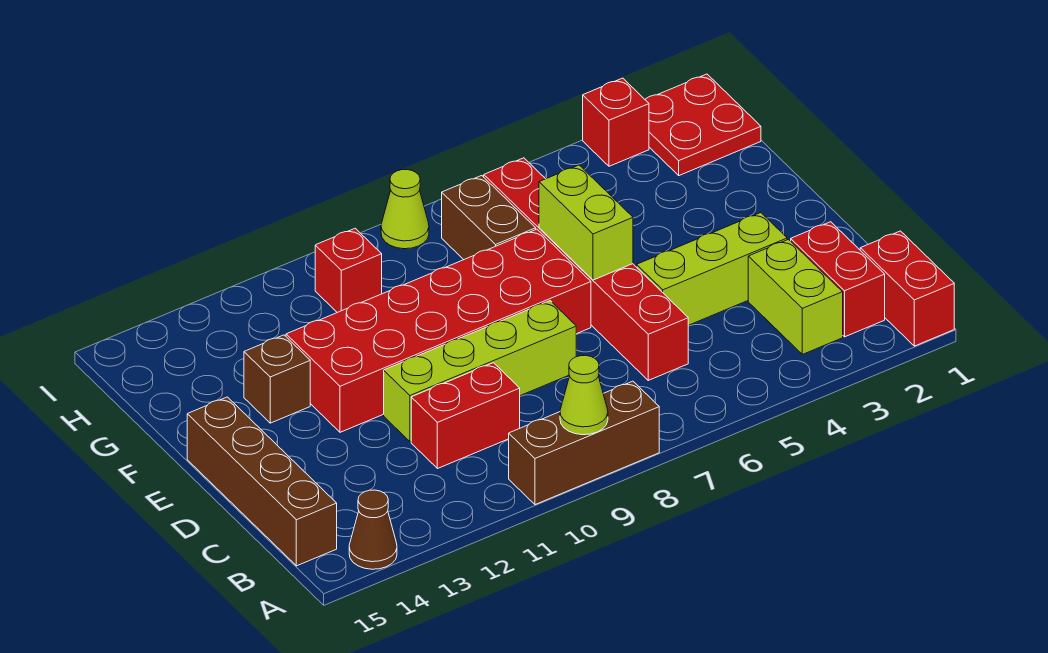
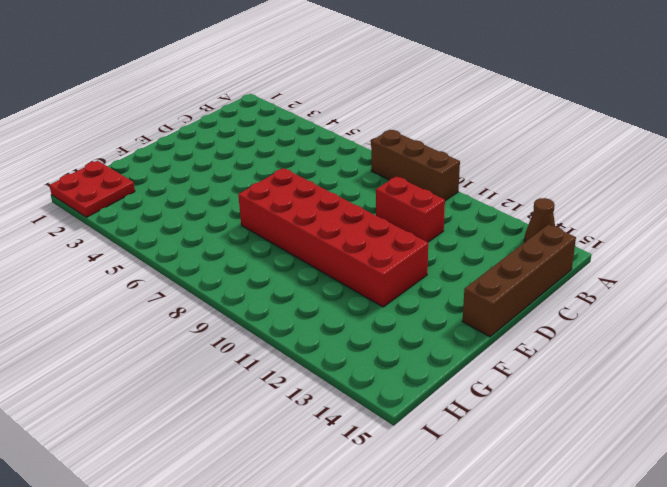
none -> red 1x2 brick [860,231,954,346]
none -> red 1x2 brick [791,222,885,337]
none -> lime 1x2 brick [748,239,843,354]

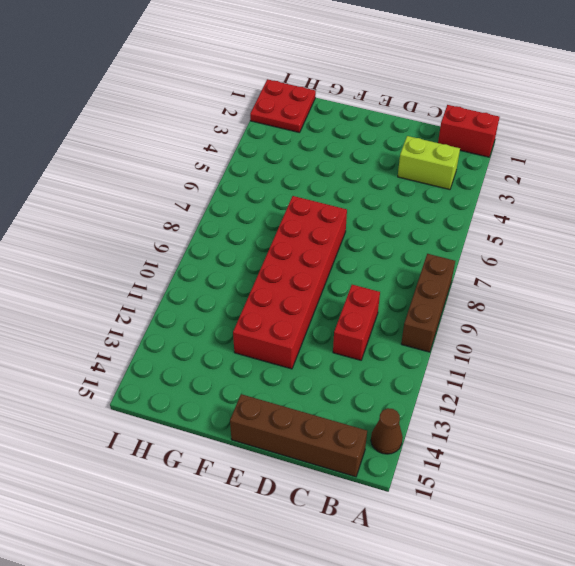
none -> red 1x2 brick [791,222,885,337]
none -> red 1x6 brick [484,158,688,380]
none -> lime 1x3 brick [636,213,787,325]

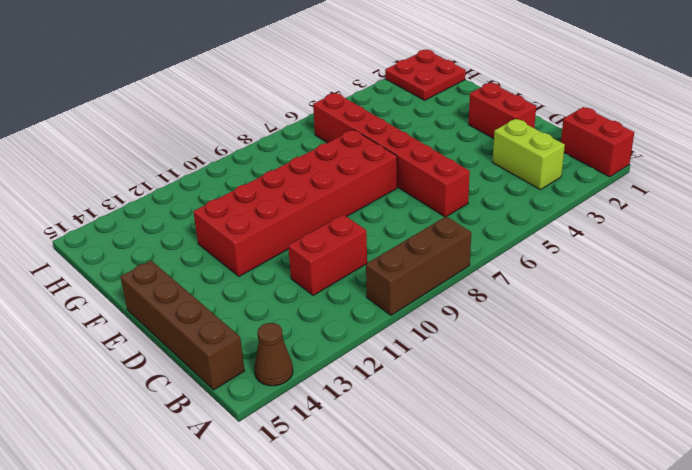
red 1x2 brick [469,83,536,138] -> red 1x2 brick moved to [791,222,885,337]
none -> lime 1x3 brick [636,213,787,325]
none -> lime 1x4 brick [384,301,576,442]
none -> brown 1x1 brick [244,335,310,423]

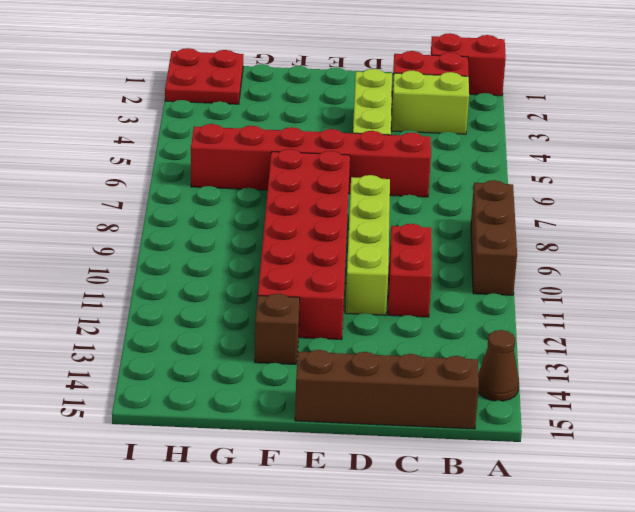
none -> brown 1x2 brick [442,176,536,260]
none -> red 1x1 brick [315,228,382,312]
none -> red 1x1 brick [583,78,649,166]

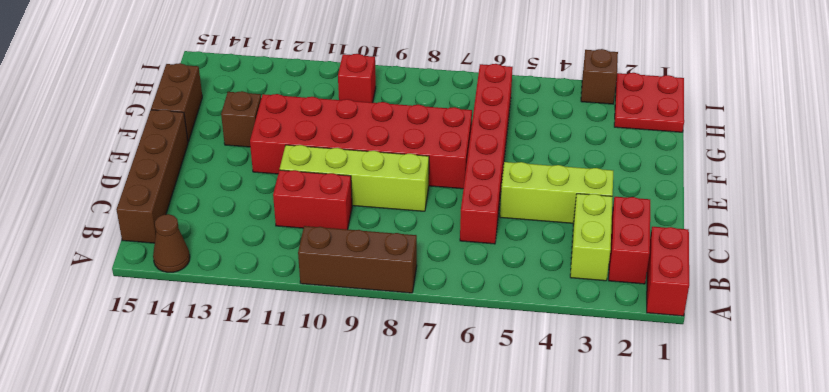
brown 1x2 brick [151,63,202,142] -> brown 1x2 brick moved to [442,176,536,260]
brown 1x1 brick [581,49,618,104] -> red 1x1 brick [583,78,649,166]
none -> lime 1x1 cone [381,170,429,249]
none -> lime 1x1 cone [560,355,608,435]
none -> lime 1x2 brick [539,165,633,280]

